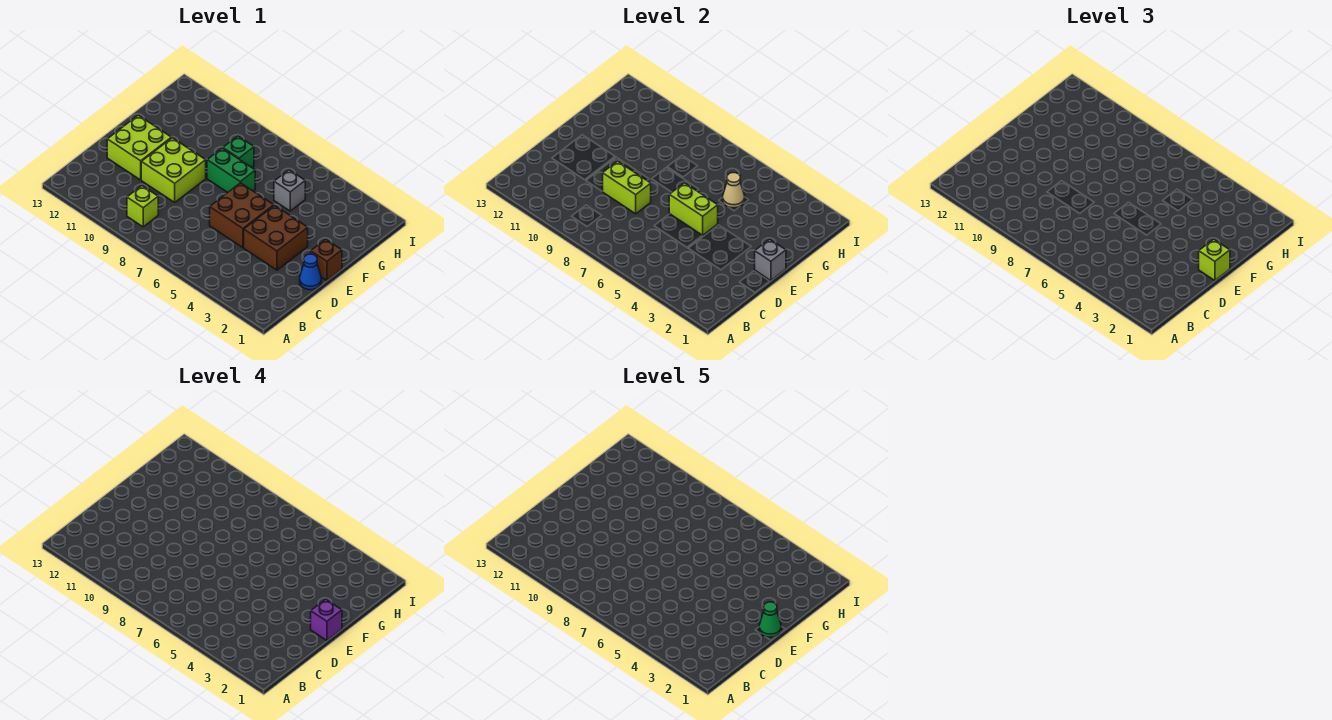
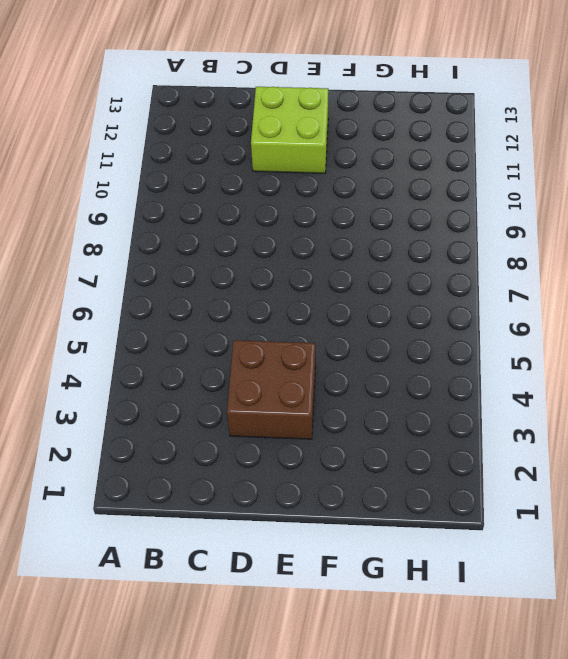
none -> lime 1x1 brick [127,186,158,227]
none -> blue 1x1 cone [300,254,321,290]
none -> brown 2x2 brick [210,183,274,248]

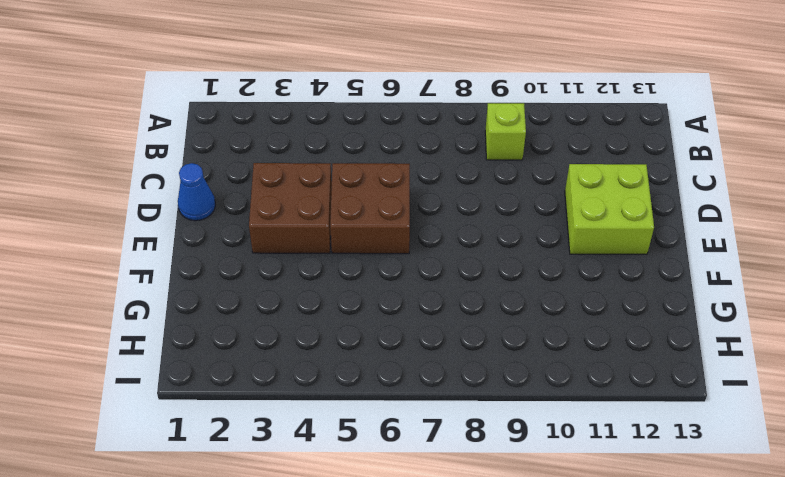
none -> lime 2x2 brick [141,138,206,202]
none -> brown 1x1 brick [311,239,342,281]
none -> green 1x2 brick [207,148,255,193]

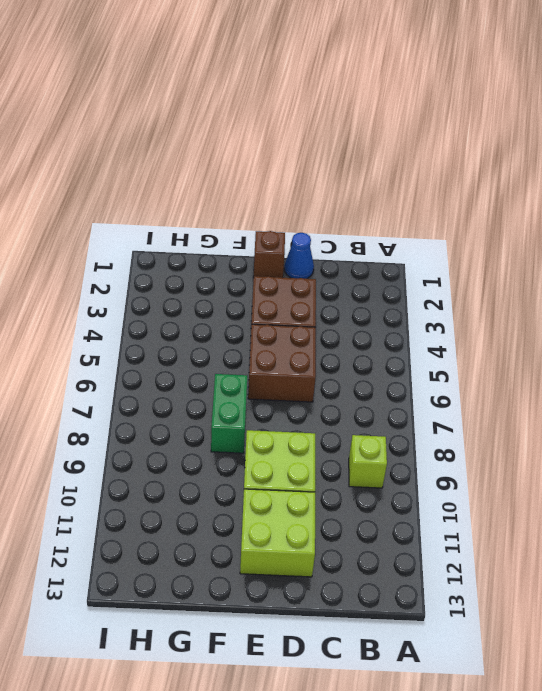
none -> grey 1x1 brick [274,170,305,211]
none -> green 1x1 brick [223,136,254,167]
none -> lime 1x2 brick [602,161,651,214]

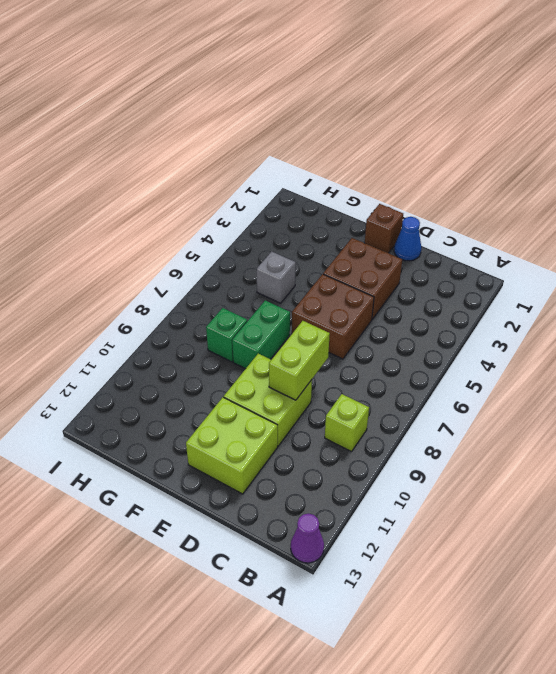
purple 1x1 cone [291,513,324,563] -> none
none -> grey 1x1 brick [755,239,786,281]
none -> lime 1x2 brick [669,183,718,235]
none -> tan 1x1 cone [723,173,745,208]

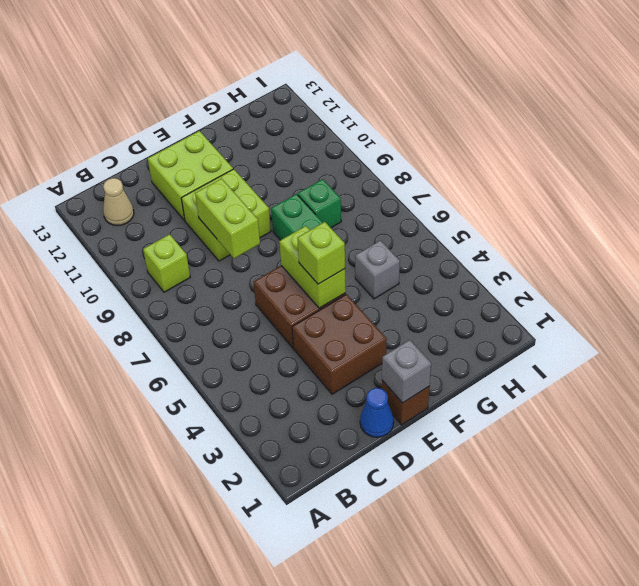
tan 1x1 cone [103,178,134,226] -> tan 1x1 cone moved to [723,173,745,208]
lime 1x1 brick [298,222,345,284] -> lime 1x1 brick moved to [1199,239,1230,281]
none -> purple 1x1 brick [311,599,342,641]
none -> green 1x1 cone [759,602,781,637]

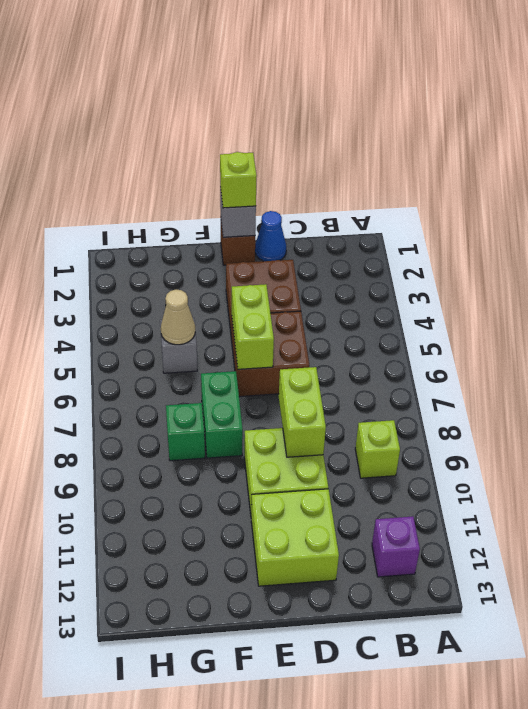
purple 1x1 brick [372,516,420,577] -> purple 1x1 brick moved to [311,599,342,641]
none -> green 1x1 cone [759,602,781,637]

